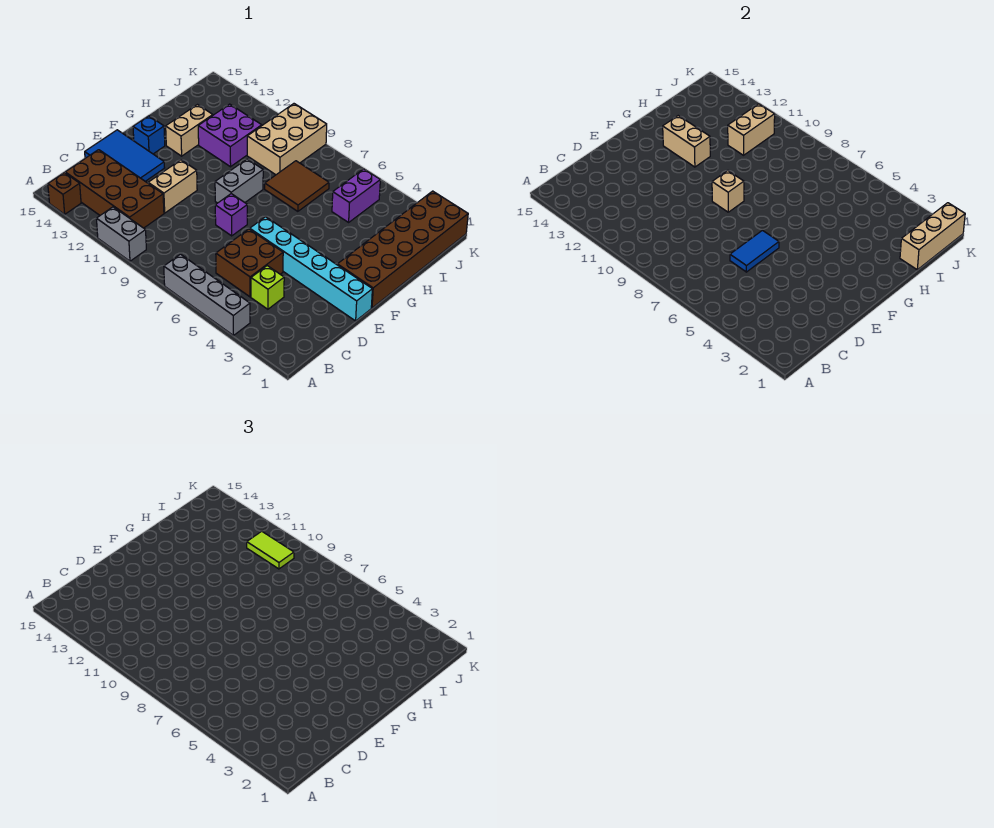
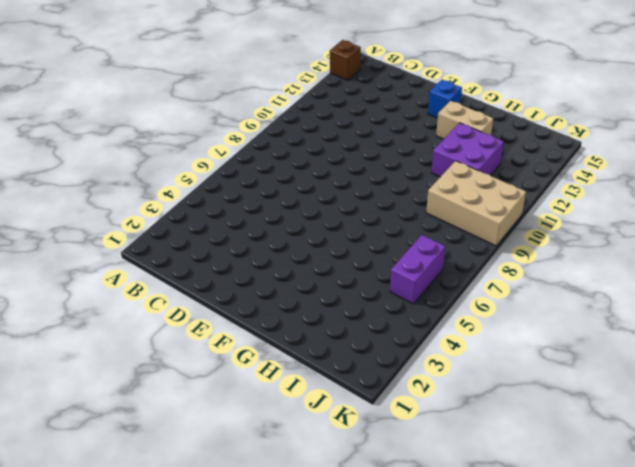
purple 1x2 brick [390,235,445,304] -> purple 1x2 brick turned to [332,169,380,222]
none -> grey 1x4 brick [164,254,250,335]
none -> grey 1x2 brick [96,207,146,261]
none -> brown 2x4 brick [65,150,164,228]

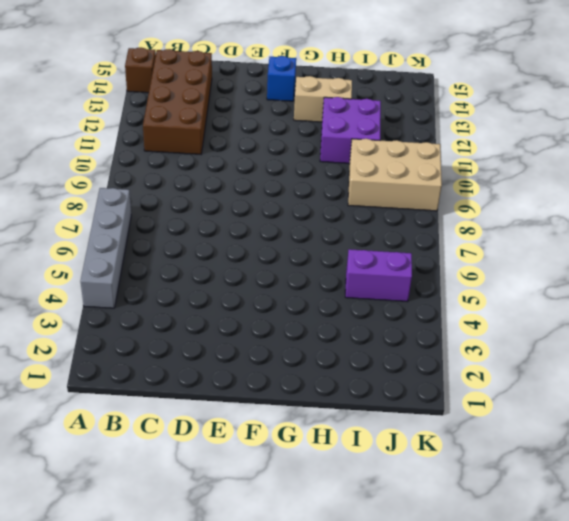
none -> grey 1x2 brick [96,207,146,261]
none -> lime 1x1 brick [251,266,284,309]
none -> brown 2x2 brick [216,229,283,297]

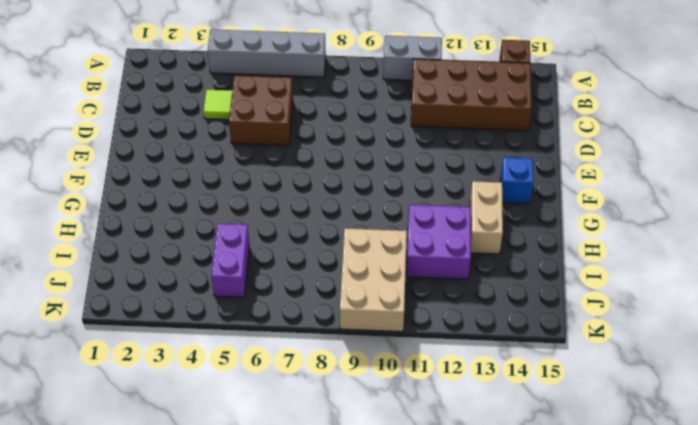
lime 1x1 tile [203,90,232,120] -> lime 1x1 brick [251,266,284,309]
none -> tan 1x2 brick [148,160,197,213]
none -> blue 2x3 tile [85,130,165,181]
none -> cyan 1x6 brick [250,217,372,321]

